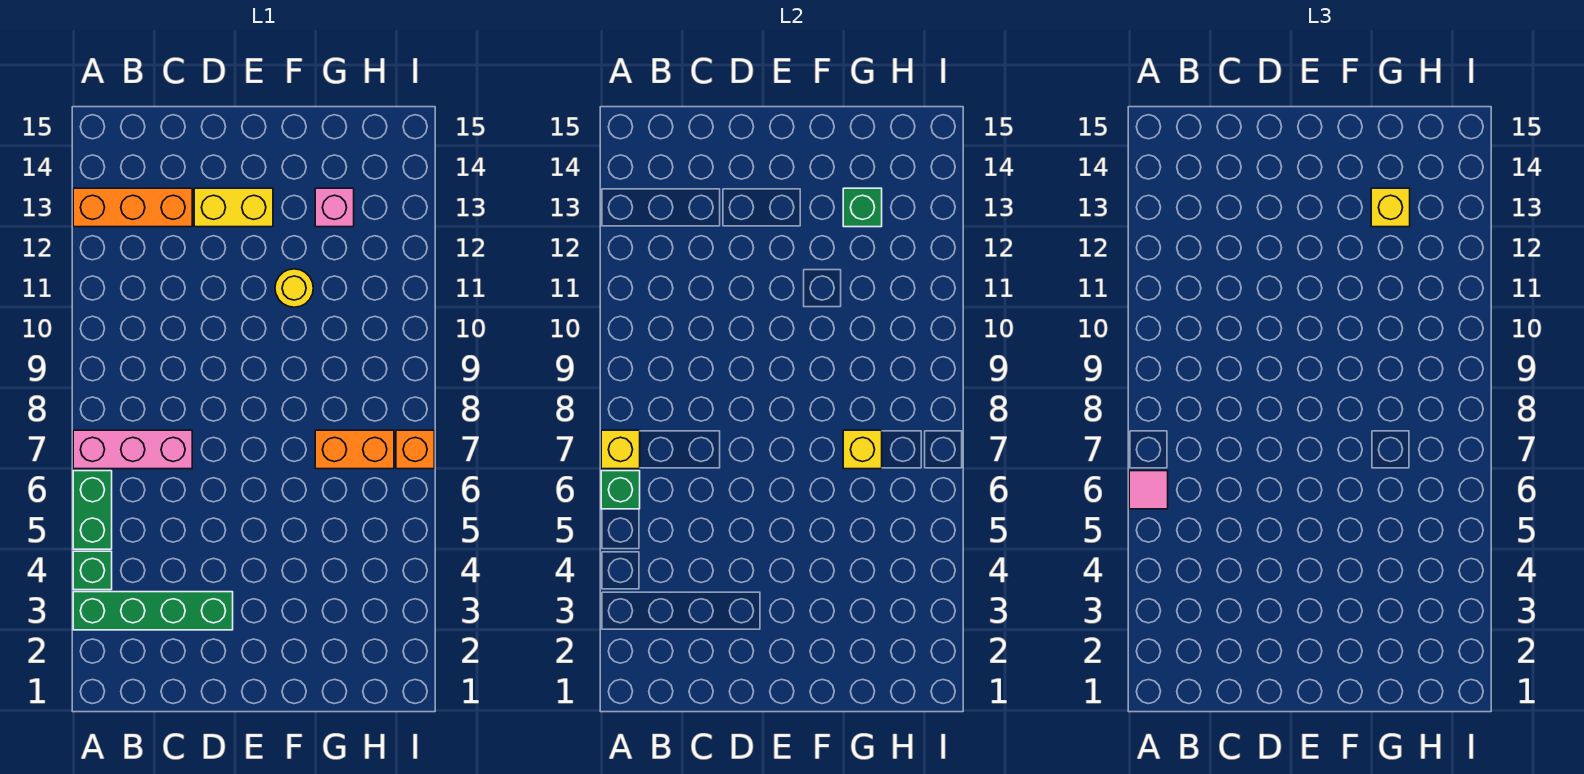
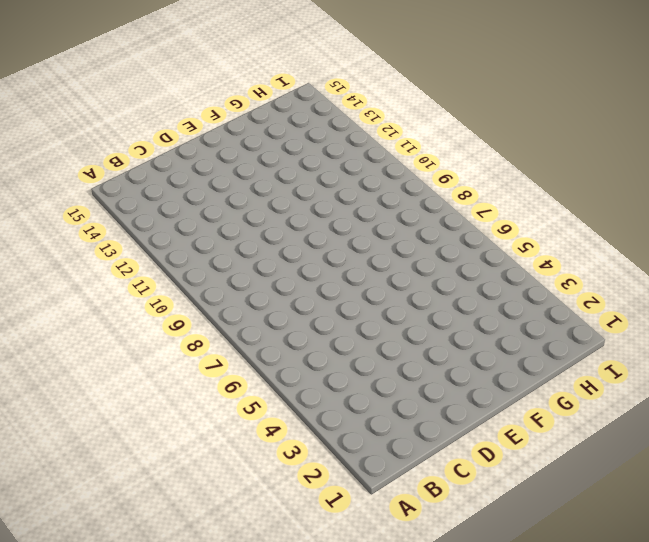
none -> green 1x4 brick [73,592,233,630]
none -> green 1x1 brick [73,551,112,590]
none -> green 1x2 brick [73,471,112,549]

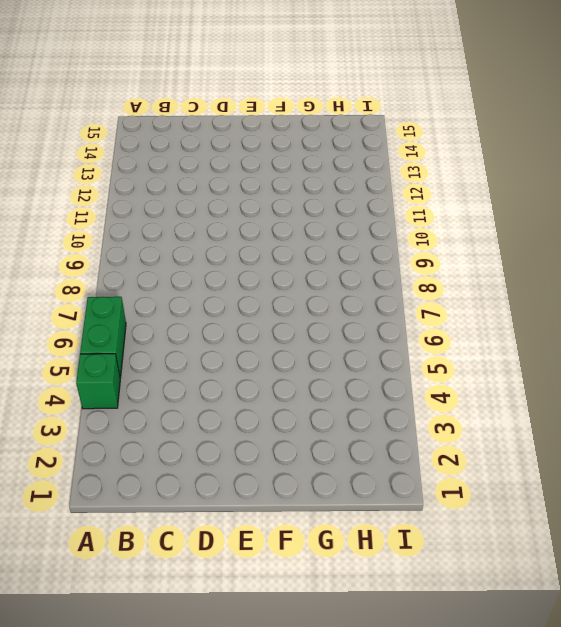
none -> green 1x4 brick [73,592,233,630]
none -> pink 1x3 brick [73,430,192,469]
none -> orange 1x3 brick [73,188,192,227]

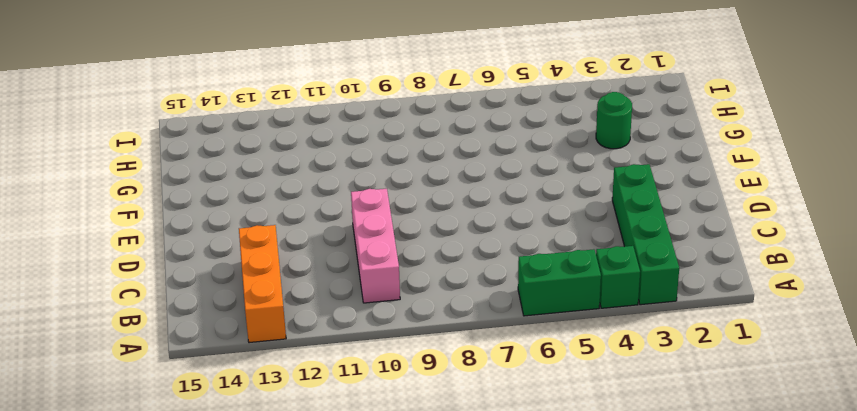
pink 1x3 brick [351,189,400,303] -> pink 1x3 brick moved to [73,430,192,469]
green 1x1 round brick [596,92,632,149] -> none
none -> yellow 1x2 brick [194,188,273,227]
none -> yellow 1x1 round brick [275,269,313,307]
none -> orange 1x2 brick [315,430,394,469]

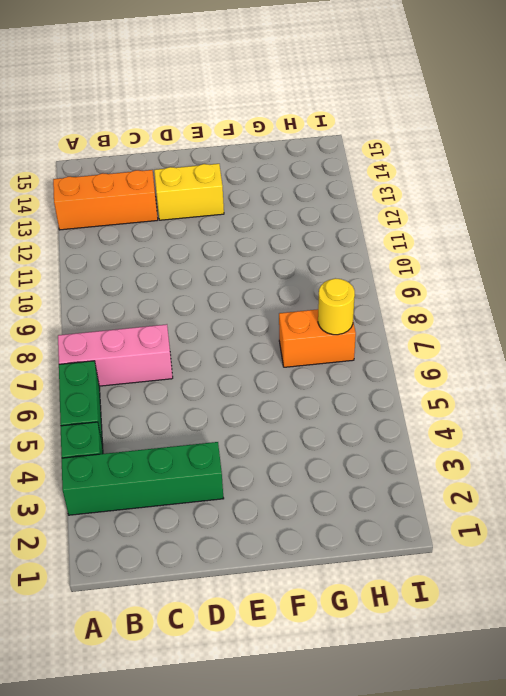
yellow 1x1 round brick [318,278,355,335] -> yellow 1x1 round brick moved to [275,269,313,307]
none -> pink 1x1 brick [315,188,354,227]
none -> orange 1x1 brick [396,430,434,469]
none -> green 1x1 brick [601,471,640,509]

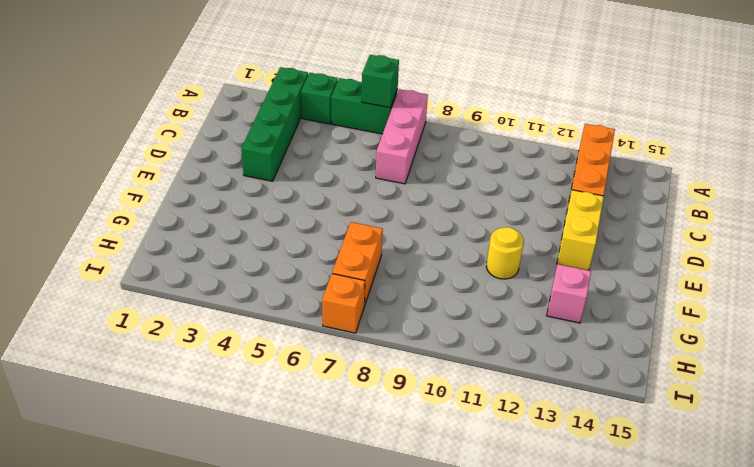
none -> yellow 1x1 brick [601,430,640,469]
none -> yellow 1x1 brick [843,430,882,469]
none -> green 1x1 brick [843,188,882,227]

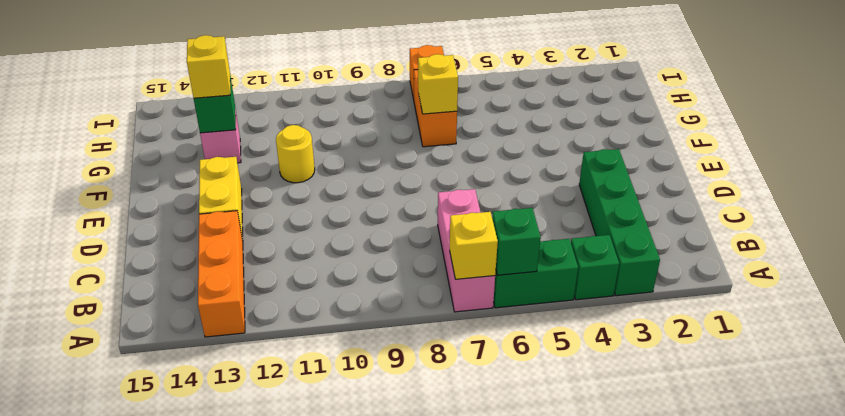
none -> pink 1x1 tile [1129,471,1168,509]

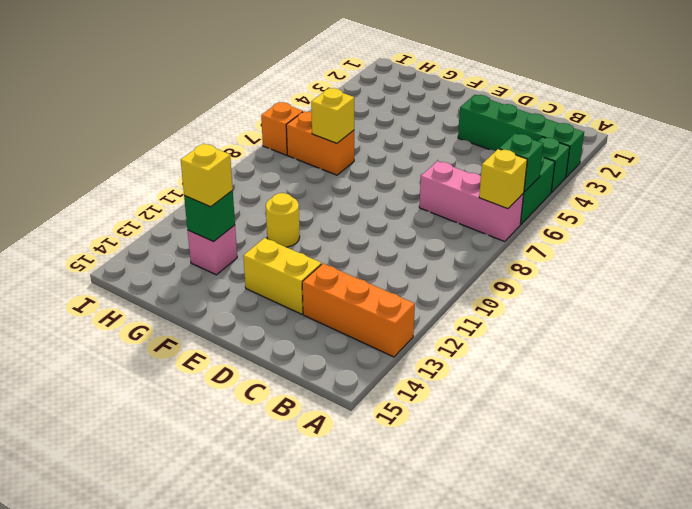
none -> pink 1x1 tile [1129,471,1168,509]

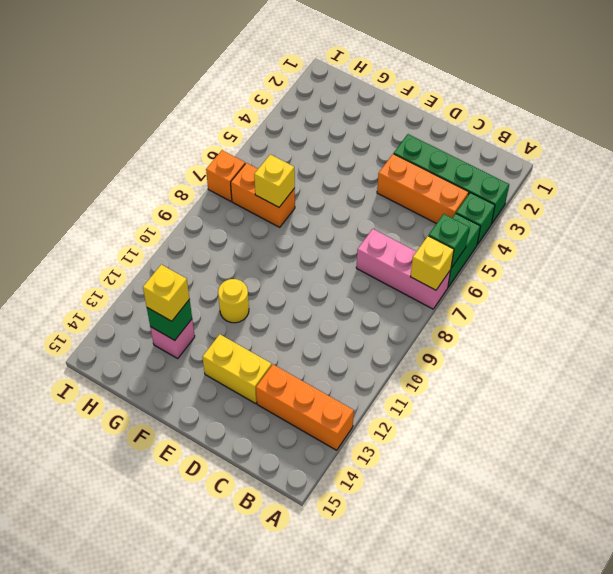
orange 1x3 brick [377,154,469,223] -> none
none -> pink 1x1 tile [1129,471,1168,509]

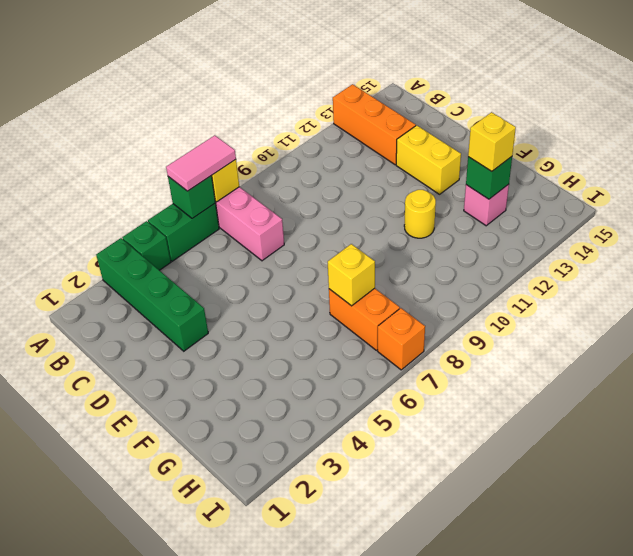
pink 1x2 tile [166,135,236,191] -> pink 1x1 tile [1129,471,1168,509]

